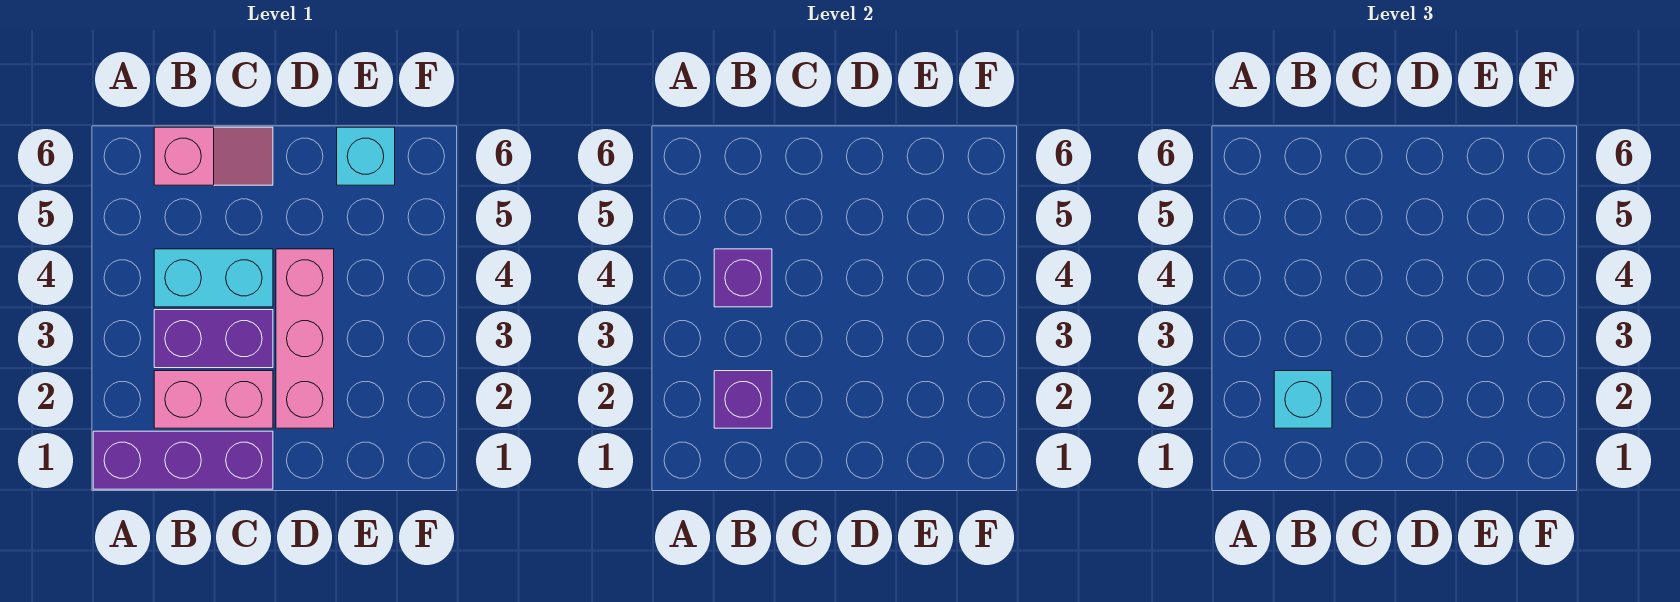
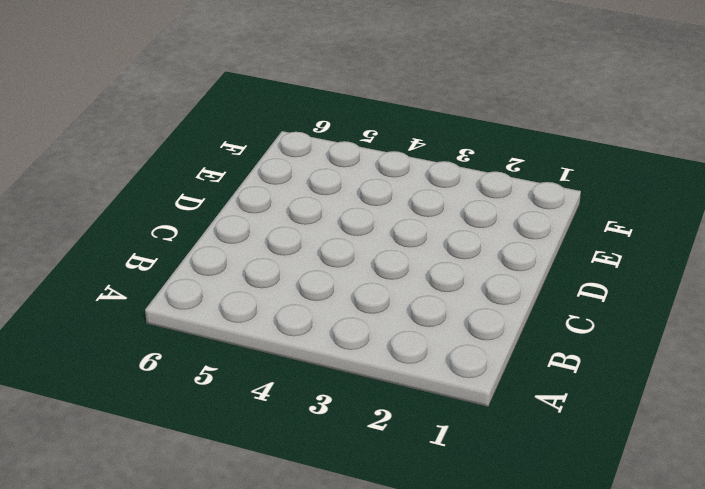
none -> purple 1x3 brick [93,431,273,489]
none -> pink 1x2 brick [154,371,273,428]

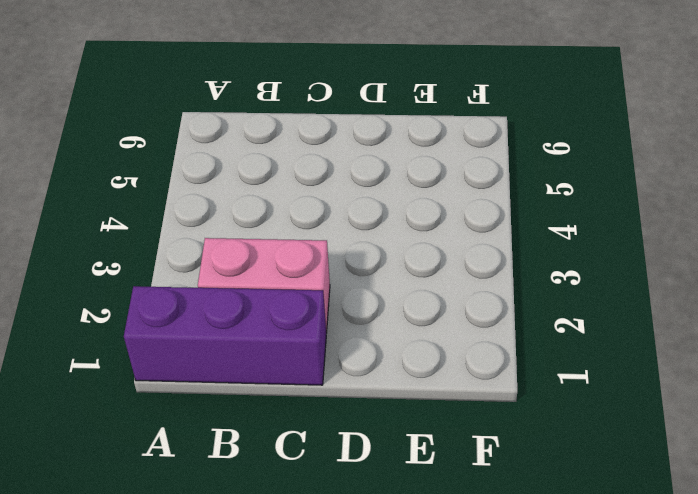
none -> purple 1x2 brick [154,310,273,368]
none -> cyan 1x2 brick [154,249,273,307]

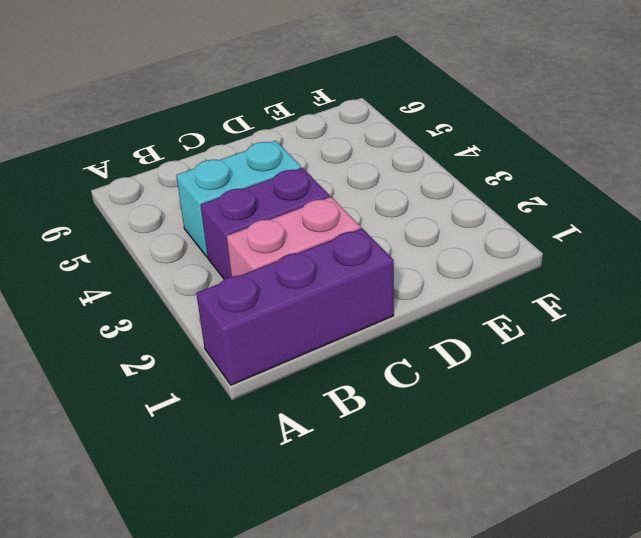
none -> pink 1x2 slope [154,127,273,185]
none -> pink 1x3 brick [276,249,334,428]

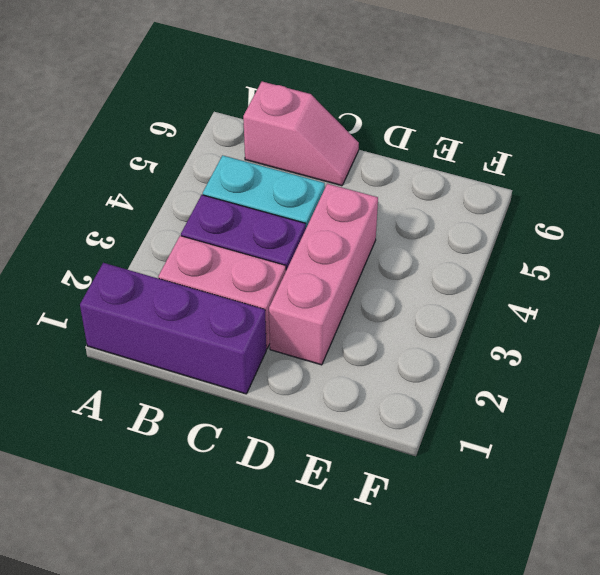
none -> cyan 1x1 brick [337,127,395,185]
none -> purple 1x1 brick [714,371,772,428]

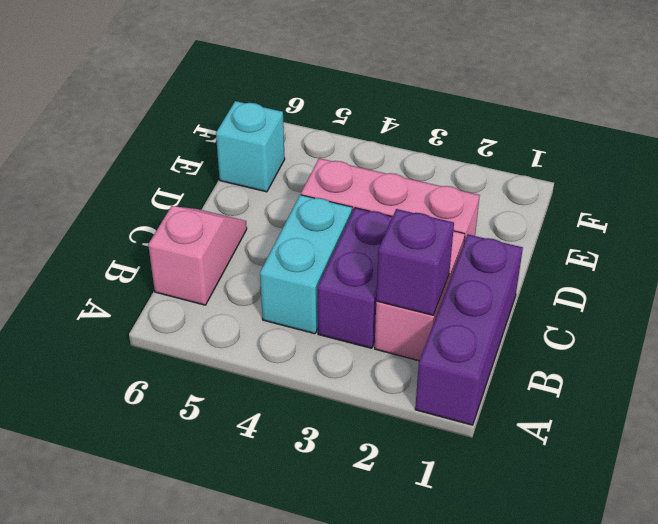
none -> purple 1x1 brick [714,249,772,307]
none -> cyan 1x1 brick [1274,371,1332,428]

